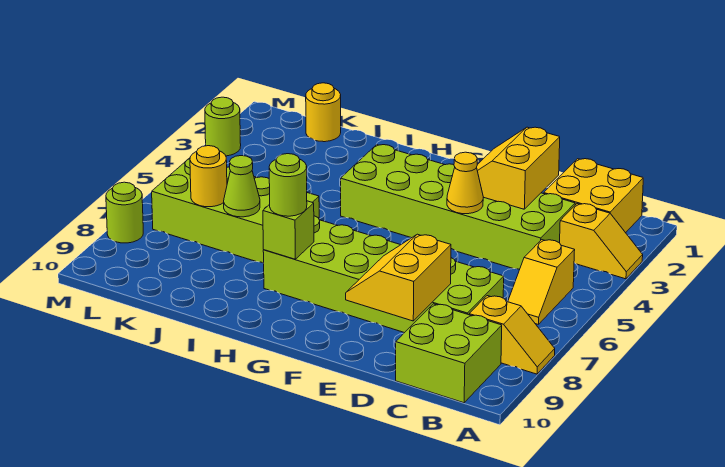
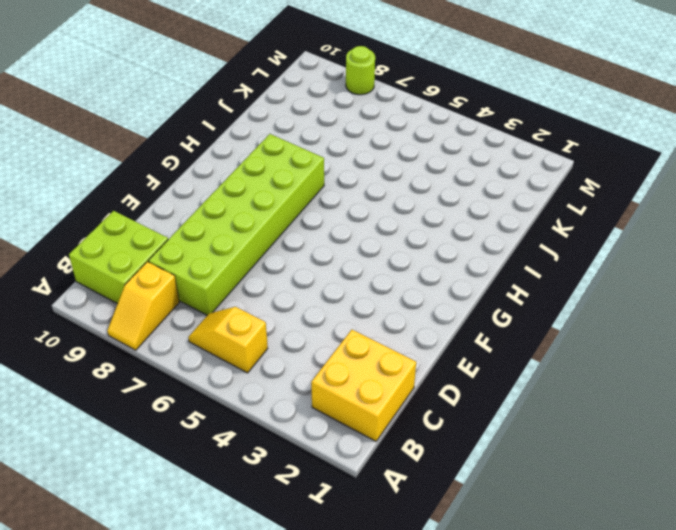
none -> yellow 1x2 slope [560,204,643,279]
none -> lime 2x6 brick [341,145,575,269]
none -> lime 2x4 brick [152,158,319,263]

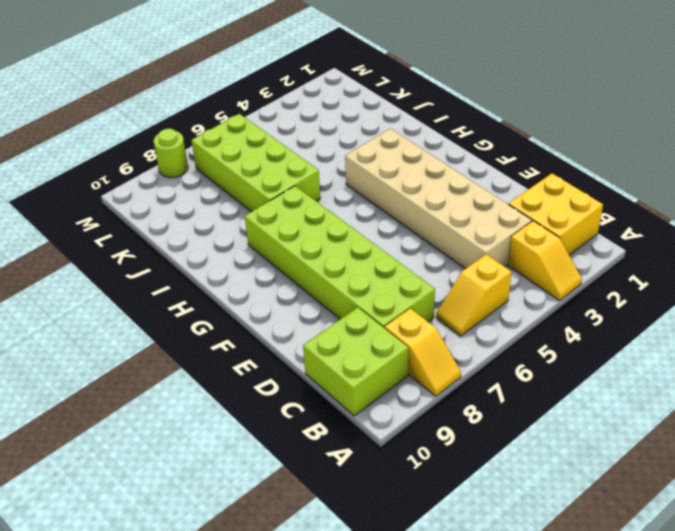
tan 2x6 brick [345,129,532,269] -> lime 2x6 brick [341,145,575,269]
none -> yellow 1x1 round brick [306,83,341,142]
none -> lime 1x1 round brick [205,97,241,156]
none -> yellow 2x2 slope [477,127,560,209]

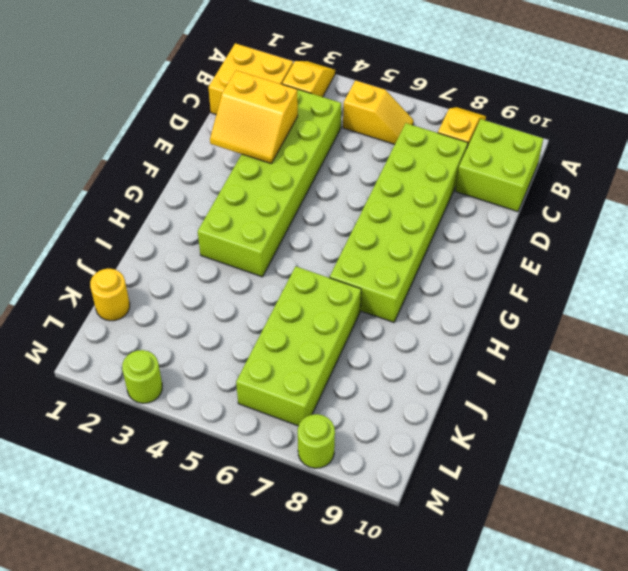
none -> yellow 2x2 slope [346,234,451,321]
none -> yellow 1x1 cone [447,152,483,214]
none -> lime 1x1 brick [263,201,314,259]

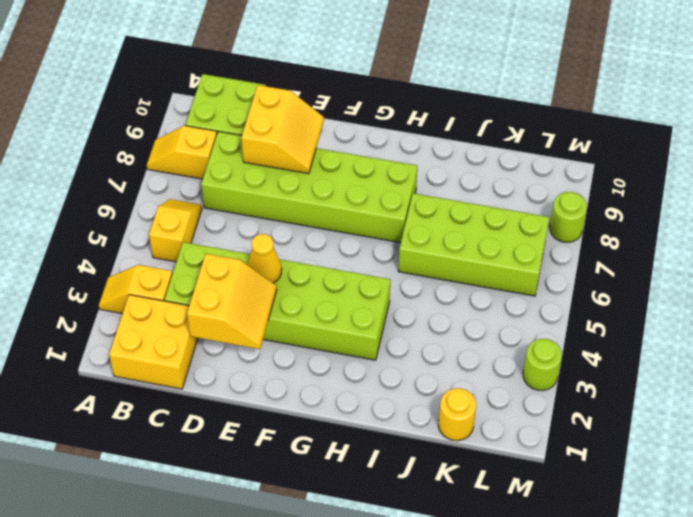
none -> lime 1x1 brick [263,201,314,259]
none -> lime 1x1 cone [224,156,260,217]
none -> yellow 1x1 round brick [190,146,227,207]

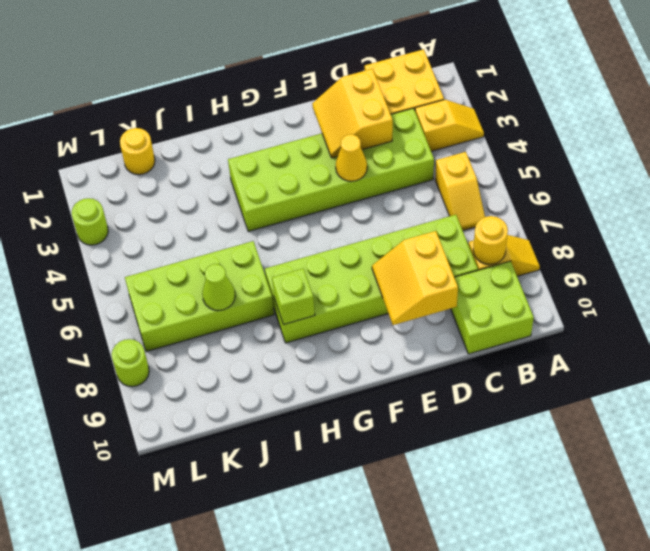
yellow 1x1 round brick [473,216,508,265] -> yellow 1x1 round brick moved to [190,146,227,207]
none -> lime 1x1 round brick [269,154,307,216]

